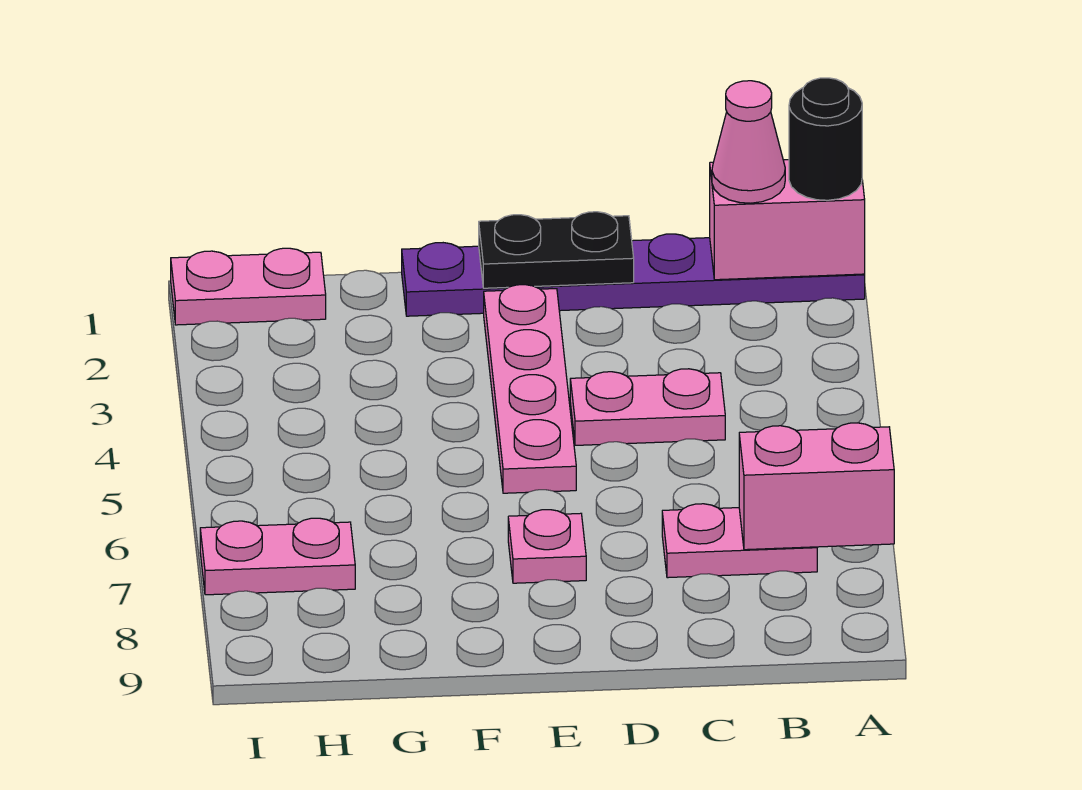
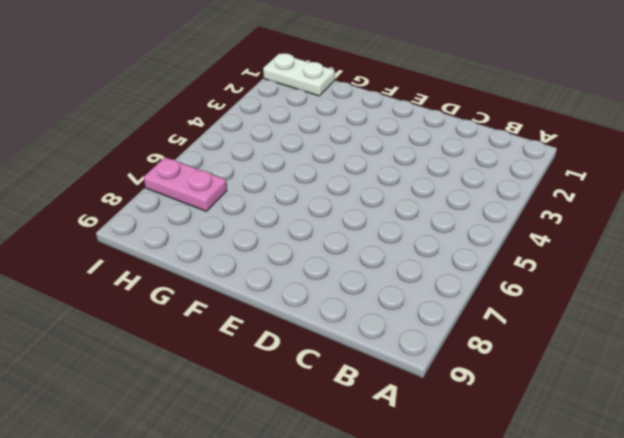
white 1x2 plate [263,53,335,96] -> pink 1x2 plate [171,248,326,325]
none -> purple 1x6 plate [402,234,865,316]
none -> pink 1x2 plate [662,504,817,578]
none -> pink 1x2 plate [570,369,725,445]

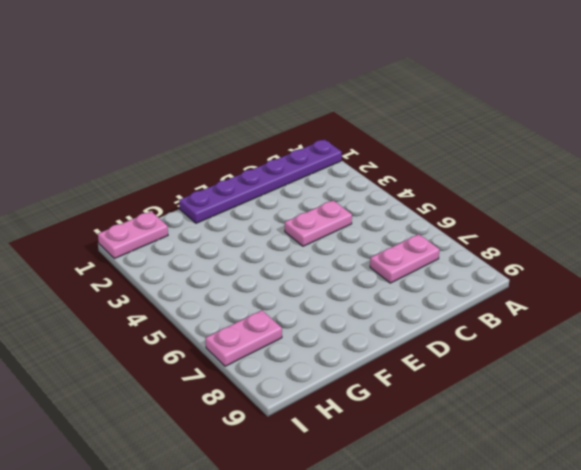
none -> pink 1x4 plate [484,285,576,493]
none -> pink 1x1 plate [508,510,586,583]
none -> pink 1x2 brick [710,160,865,280]

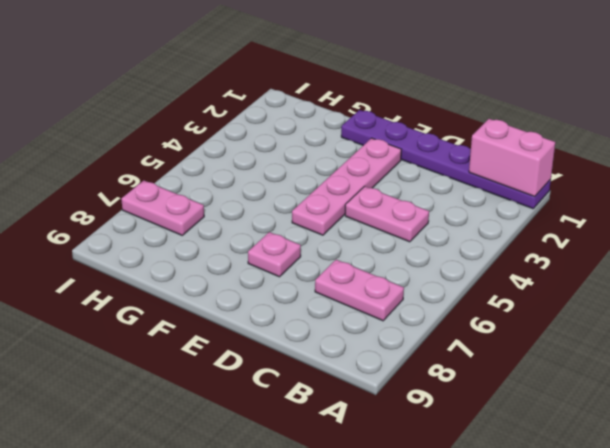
none -> pink 1x2 plate [171,248,326,325]
none -> pink 1x2 brick [739,423,894,550]
none -> black 1x2 plate [479,212,634,288]

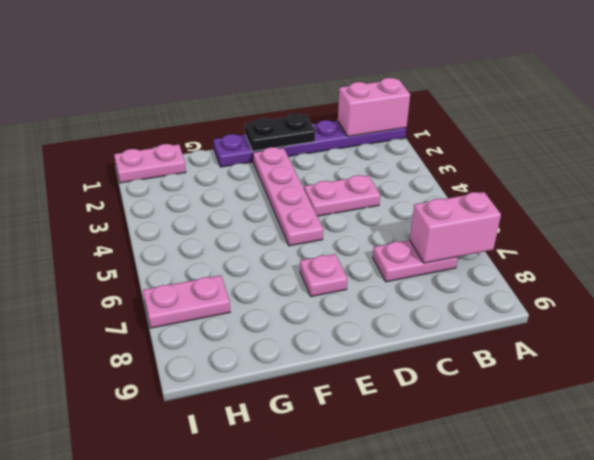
none -> black 1x1 round brick [789,78,862,200]
none -> pink 1x1 cone [712,81,785,203]

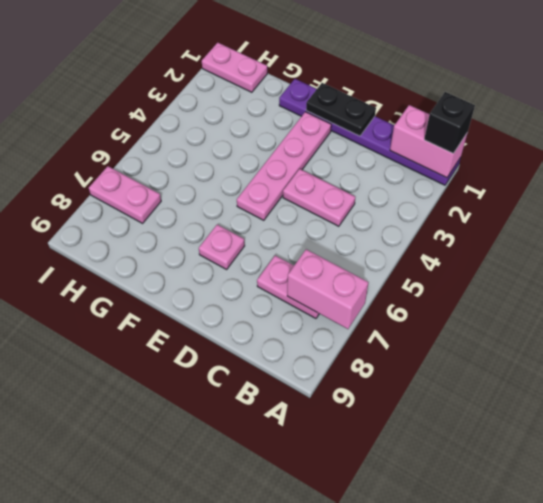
black 1x1 brick [424,92,475,153] -> black 1x1 round brick [789,78,862,200]
none -> pink 1x1 cone [712,81,785,203]

